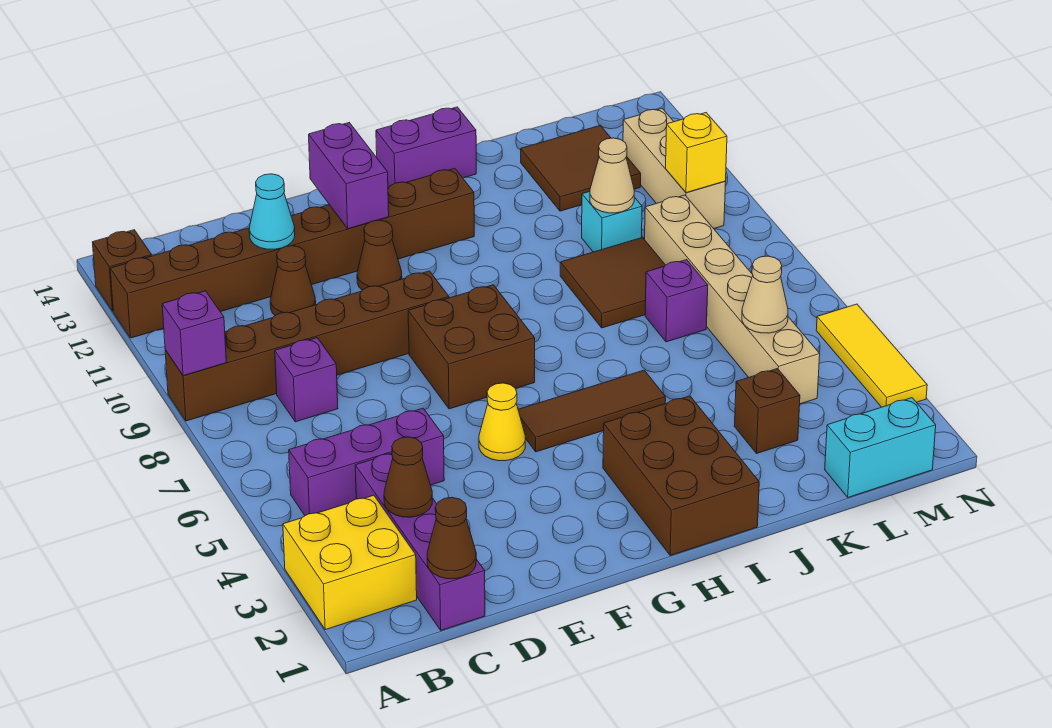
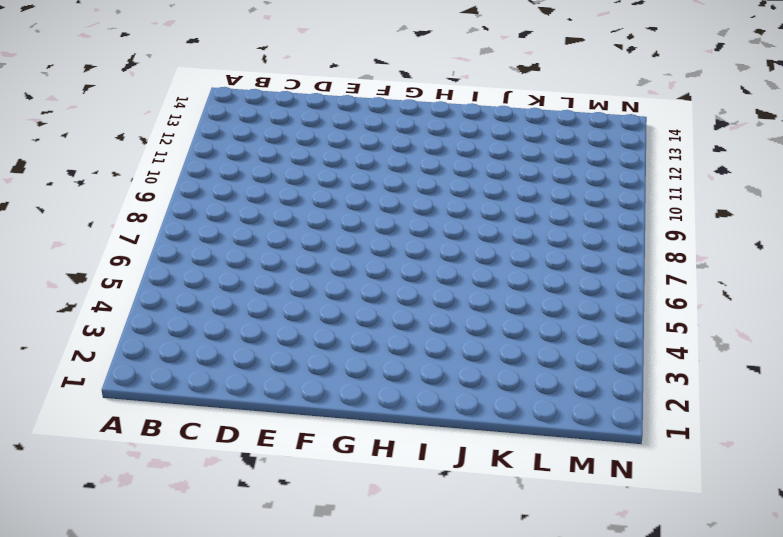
none -> yellow 2x2 brick [283,495,417,630]
none -> brown 1x6 brick [165,271,449,421]
none -> brown 1x8 brick [110,168,474,338]
none -> brown 1x1 brick [92,230,152,311]

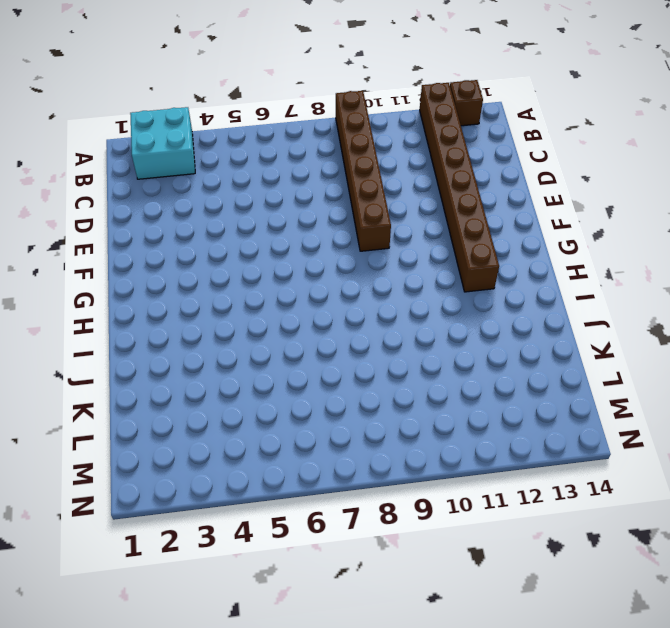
cyan 2x2 brick [130,107,195,179] -> yellow 2x2 brick [283,495,417,630]
none -> purple 1x3 brick [289,408,444,516]
none -> purple 1x4 brick [355,454,485,630]
none -> purple 1x1 brick [275,338,338,422]
none -> brown 1x1 cone [270,246,316,315]

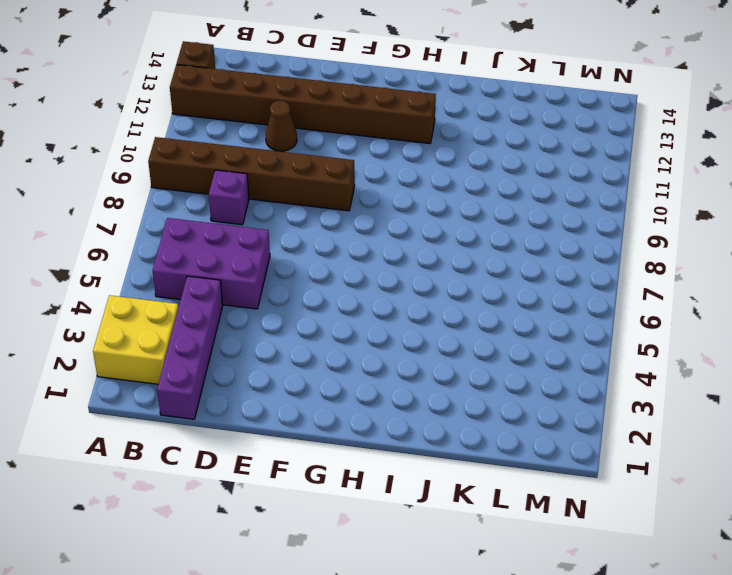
purple 2x3 brick [153,218,270,309] -> purple 1x3 brick [289,408,444,516]
none -> yellow 1x1 cone [479,383,525,461]
none -> brown 2x2 brick [408,285,535,409]
none -> brown 1x1 cone [357,220,402,290]
none -> brown 1x3 tile [518,370,666,452]

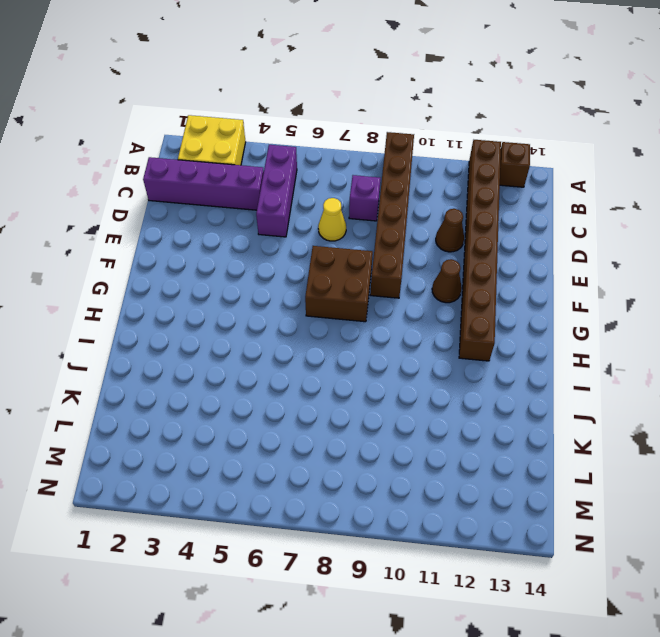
yellow 1x1 cone [318,198,346,241] -> yellow 1x1 cone moved to [479,383,525,461]
none -> brown 1x3 tile [518,370,666,452]
none -> brown 2x3 brick [603,396,759,555]
none -> purple 1x2 brick [376,107,476,188]
none -> brown 2x2 tile [560,237,665,328]

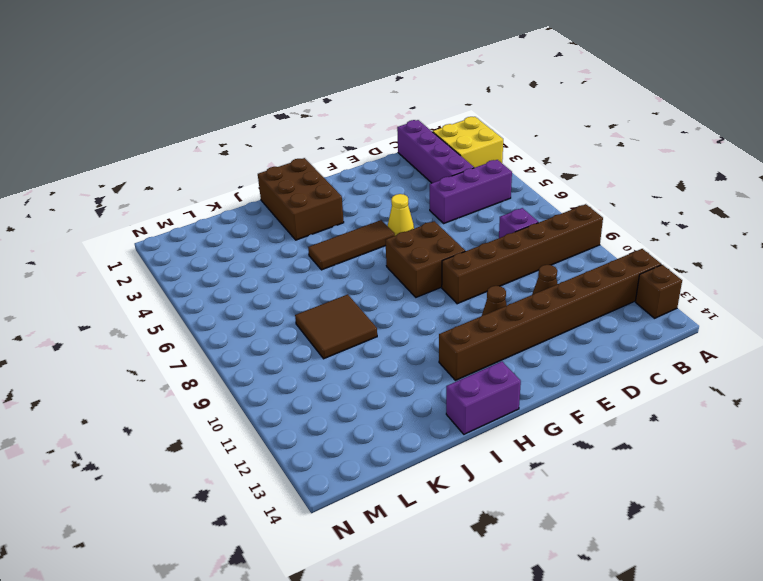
none -> brown 1x1 brick [734,369,800,453]
none -> purple 1x1 brick [645,260,708,342]
none -> cyan 1x1 brick [582,192,642,252]
none -> brown 2x2 tile [521,125,641,211]

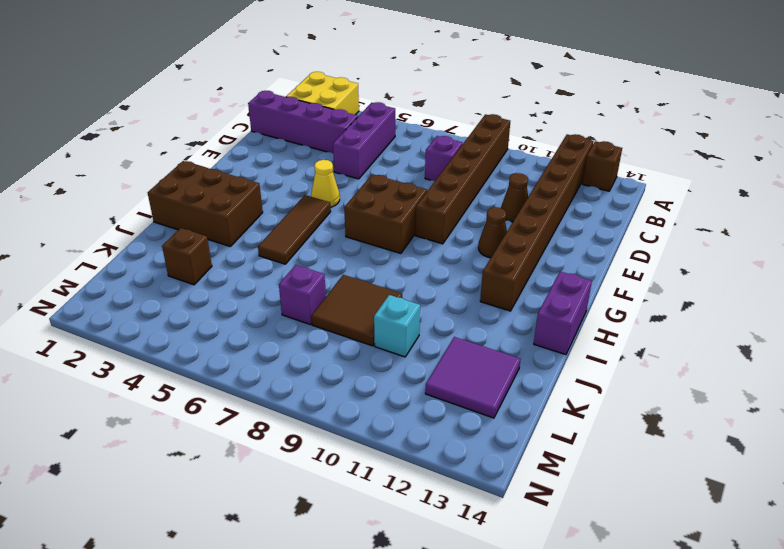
purple 2x2 tile [425,337,520,418] -> brown 2x2 tile [521,125,641,211]
none -> cyan 1x2 brick [825,398,936,497]
none -> tan 1x6 brick [645,195,820,404]
none -> tan 1x3 brick [623,109,726,229]
none -> yellow 1x3 tile [816,304,927,407]

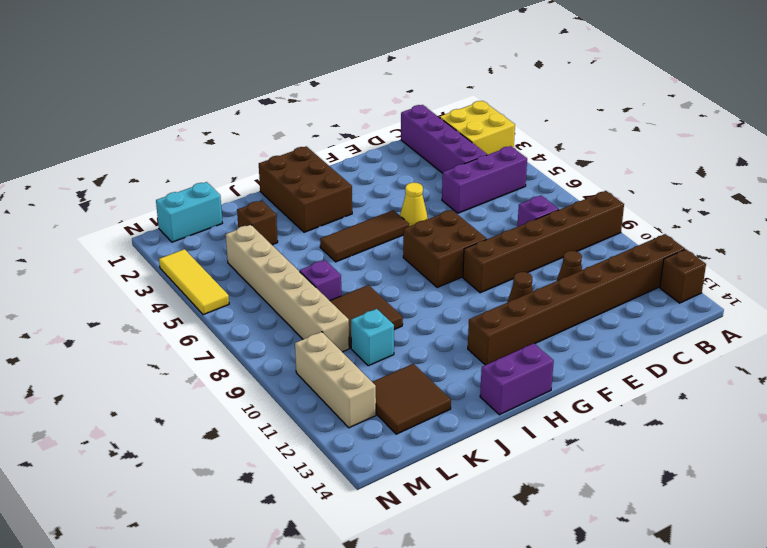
none -> purple 1x1 brick [162,291,226,376]
none -> brown 1x1 cone [427,497,476,579]
none -> brown 1x1 cone [384,437,432,517]
none -> cyan 1x1 cone [249,174,295,249]

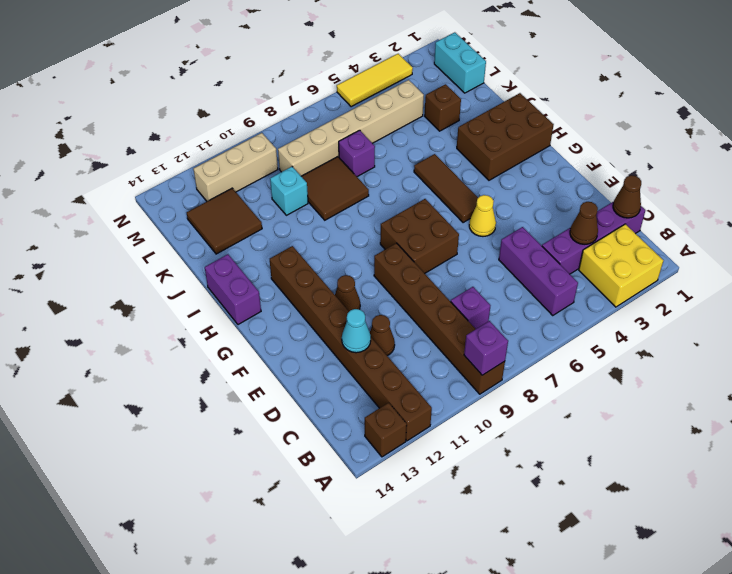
none -> purple 1x2 brick [309,123,389,229]
none -> tan 1x1 cone [590,138,634,213]
none -> tan 1x1 cone [742,256,788,333]
none -> yellow 1x1 brick [666,113,727,193]

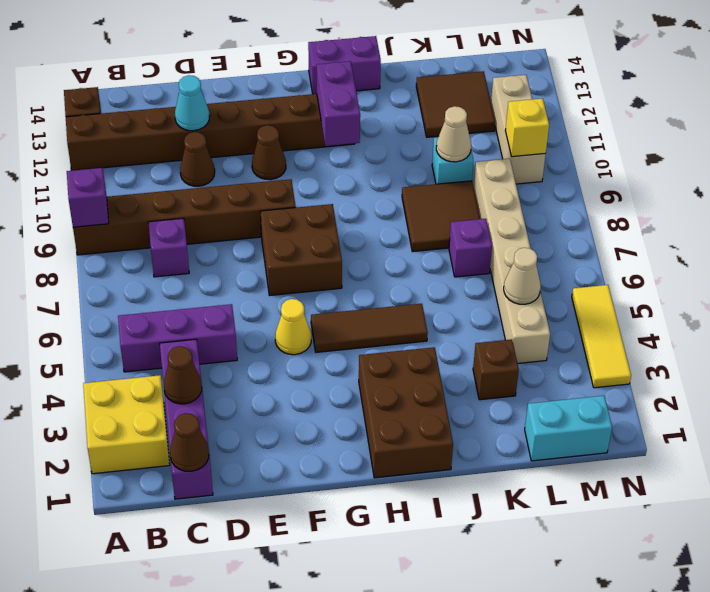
purple 1x2 brick [317,61,360,146] -> purple 1x2 brick moved to [309,123,389,229]

